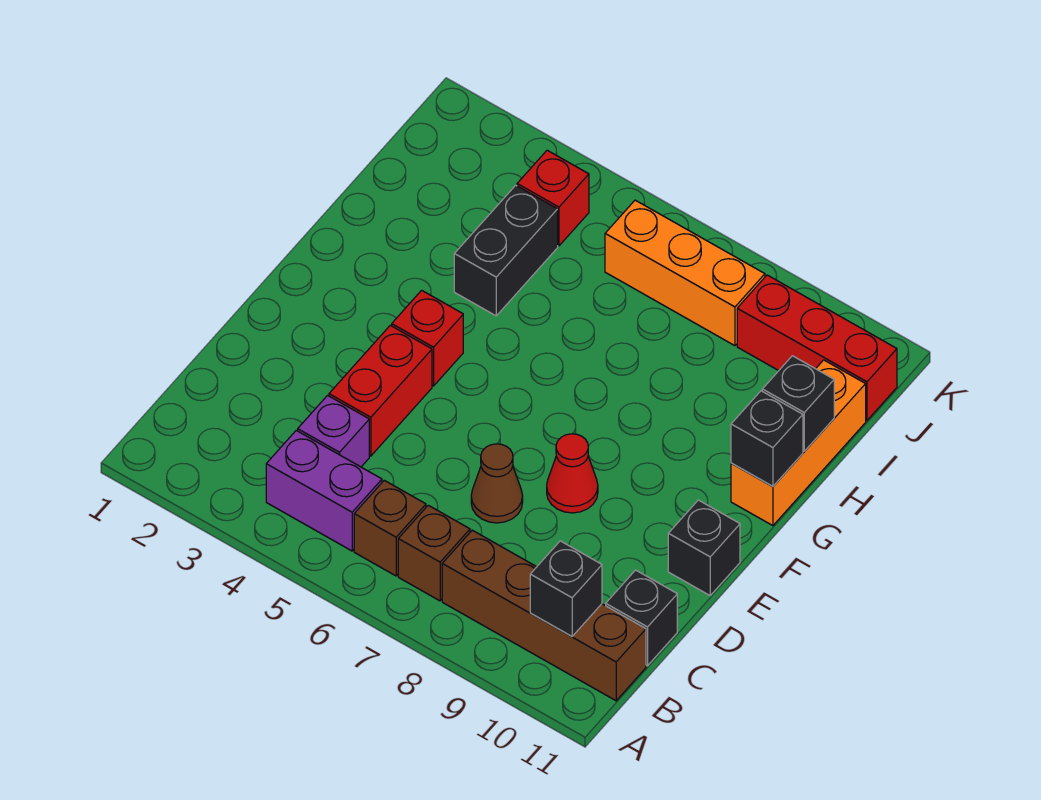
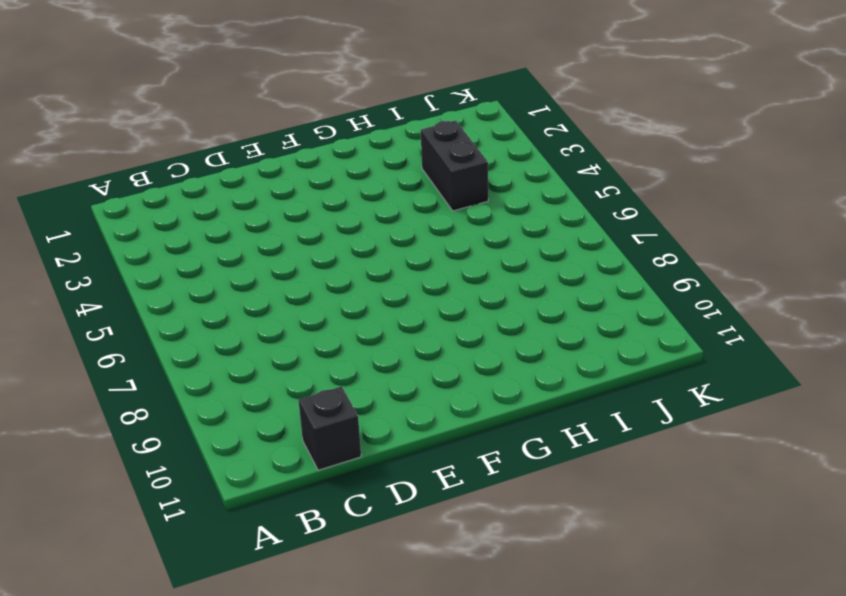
black 1x2 brick [421,120,488,211] -> black 1x2 brick turned to [454,185,558,316]
none -> purple 1x2 brick [266,431,382,551]
none -> brown 1x1 brick [354,480,426,576]
none -> brown 1x1 brick [398,505,470,601]

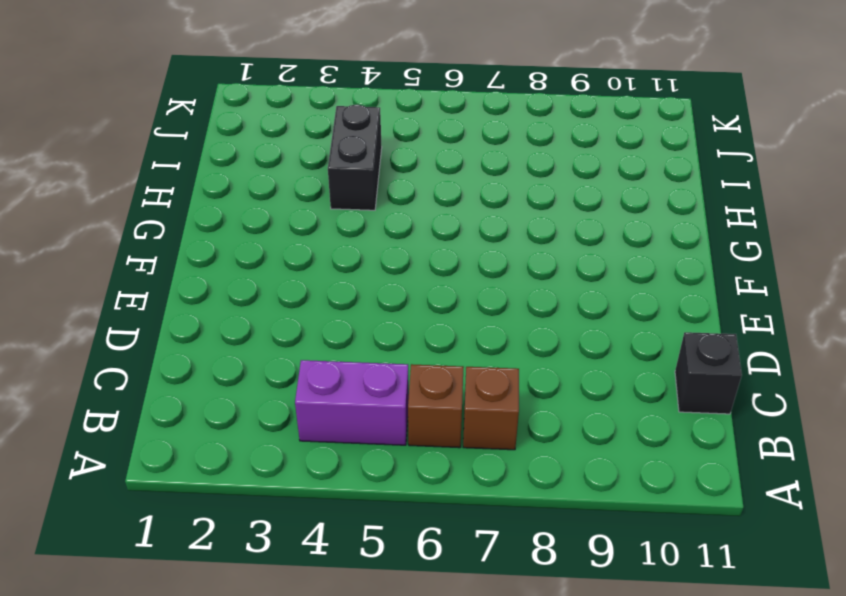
none -> brown 1x4 brick [442,530,646,701]
none -> purple 1x1 brick [298,395,369,467]
none -> red 1x2 brick [329,325,432,456]

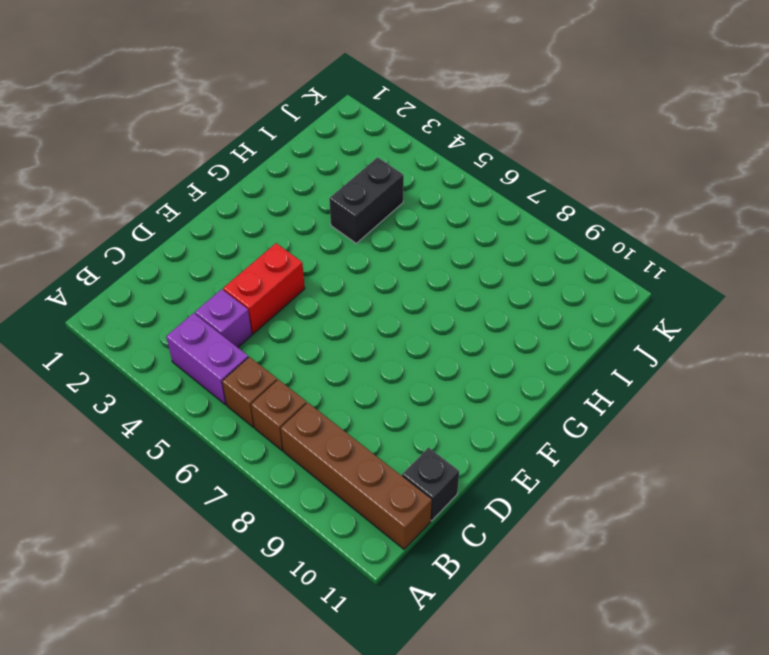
none -> brown 1x1 cone [471,444,523,523]
none -> red 1x1 cone [547,434,598,513]
none -> black 1x1 brick [668,500,740,595]

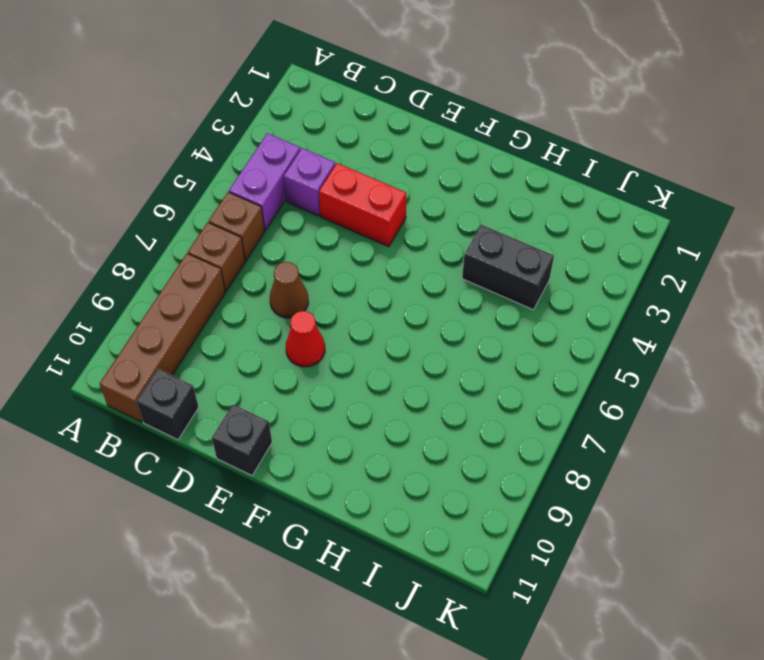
none -> red 1x1 brick [392,290,463,386]
none -> orange 1x3 brick [731,360,866,526]
none -> red 1x1 brick [517,150,589,246]

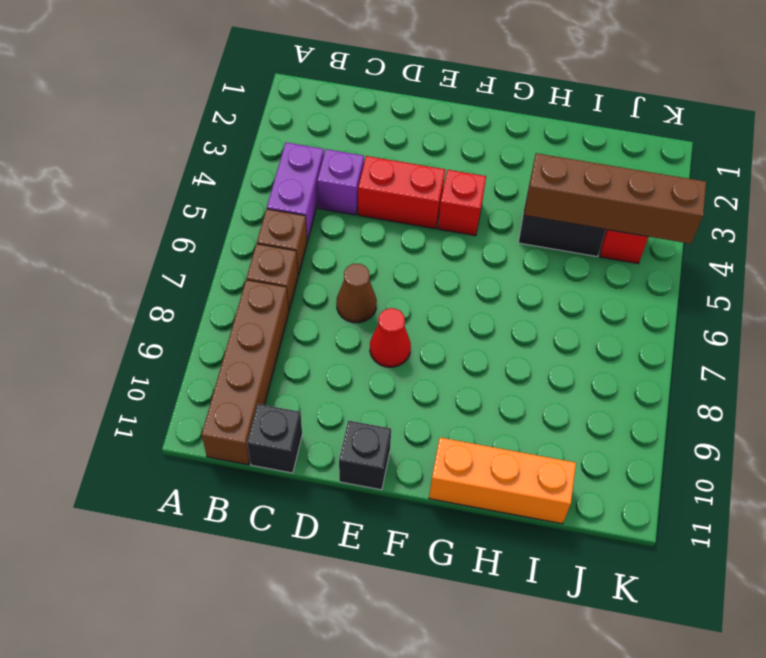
brown 1x4 brick [524,153,706,244] -> none
none -> orange 1x3 brick [605,200,765,346]
none -> red 1x3 brick [737,275,897,420]
none -> black 1x1 brick [530,541,602,636]

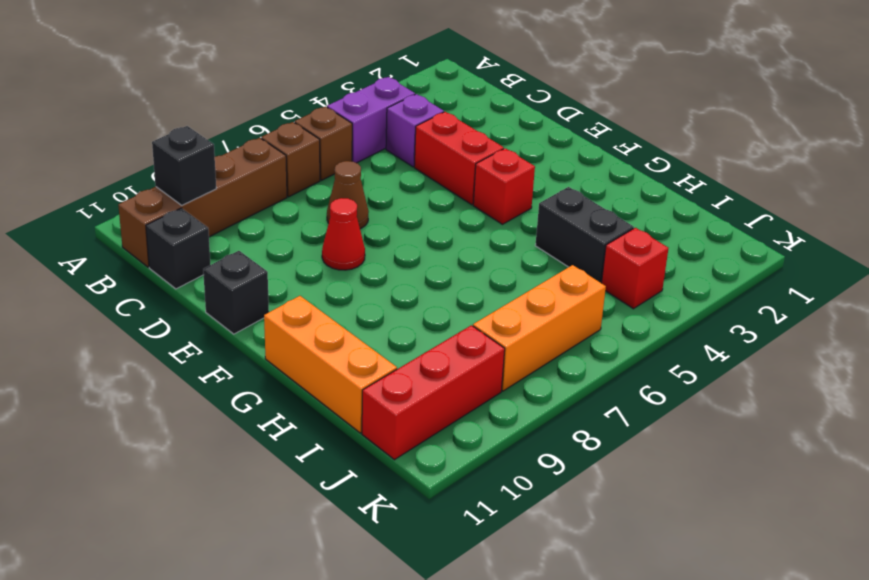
none -> black 1x1 brick [731,391,803,486]
none -> black 1x1 brick [762,356,834,451]

